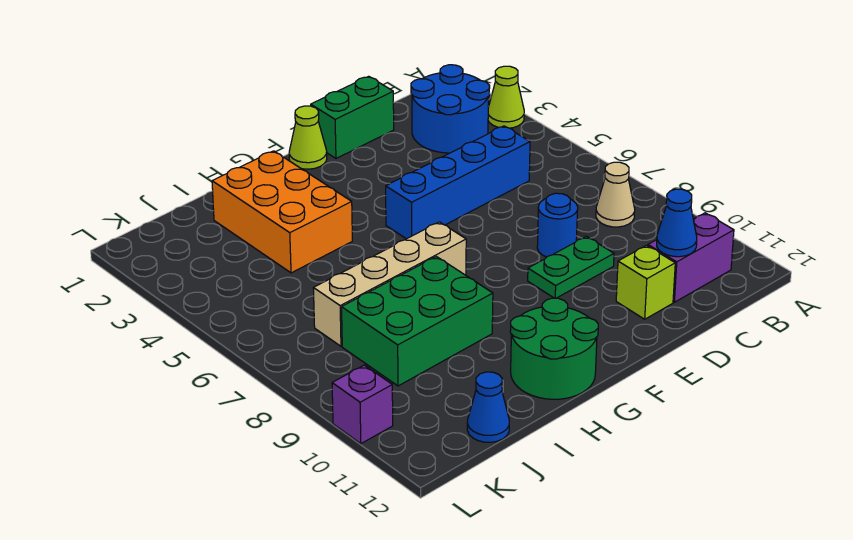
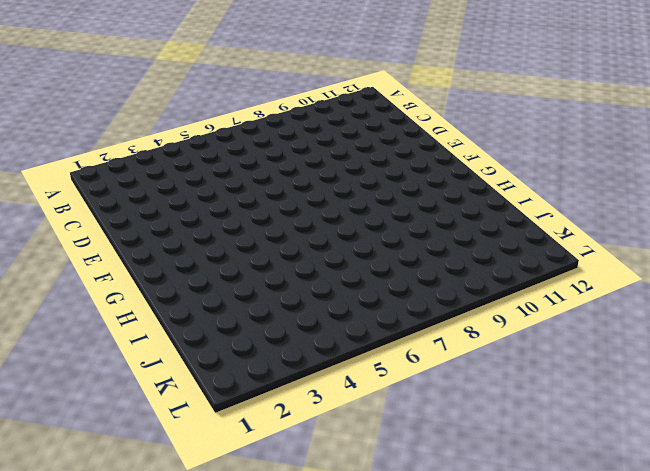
none -> lime 1x1 cone [488,66,524,128]
none -> blue 2x2 round brick [411,65,490,153]
none -> tan 1x1 cone [596,162,635,227]

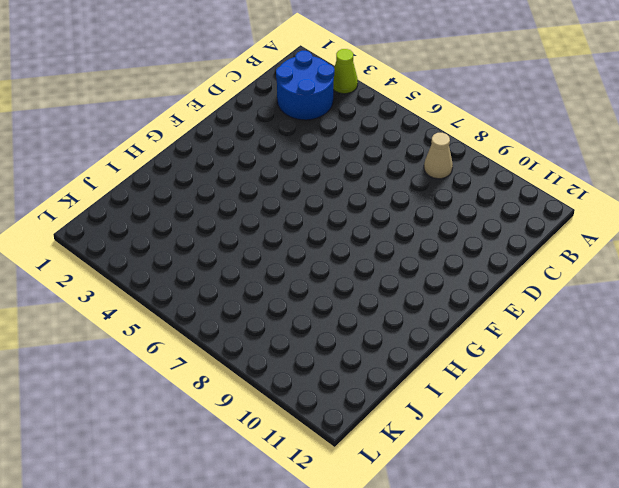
none -> purple 1x2 brick [648,213,734,302]
none -> blue 1x4 brick [386,126,530,239]
none -> green 1x2 brick [311,76,394,158]

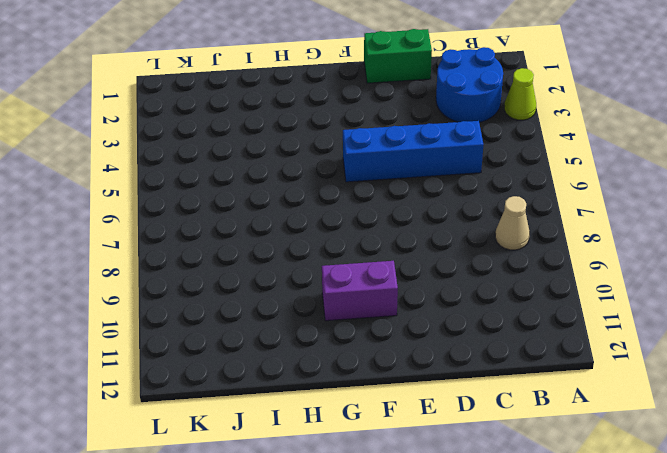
purple 1x2 brick [322,261,398,321] -> purple 1x2 brick moved to [648,213,734,302]
none -> blue 1x1 round brick [537,193,578,257]
none -> green 1x2 plate [528,236,614,298]
none -> lime 1x1 brick [616,245,675,319]

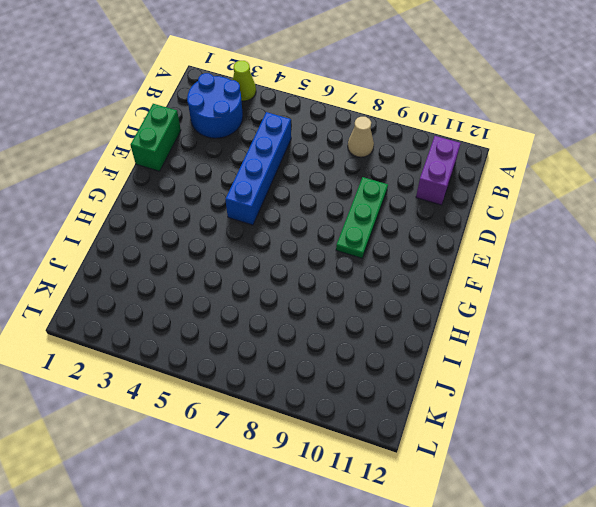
green 1x3 plate [336,177,388,258] -> green 1x2 plate [528,236,614,298]
none -> blue 1x1 round brick [537,193,578,257]
none -> lime 1x1 brick [616,245,675,319]
none -> lime 1x1 cone [289,106,327,169]

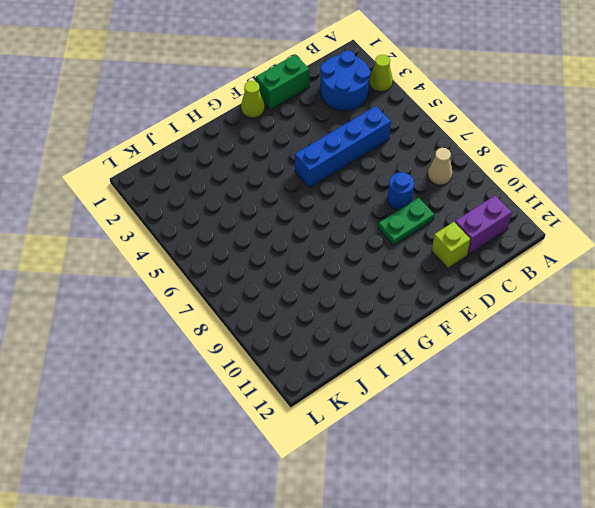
none -> tan 1x4 brick [313,222,466,346]
none -> green 2x2 round brick [510,298,598,399]
none -> orange 2x3 brick [212,151,352,273]

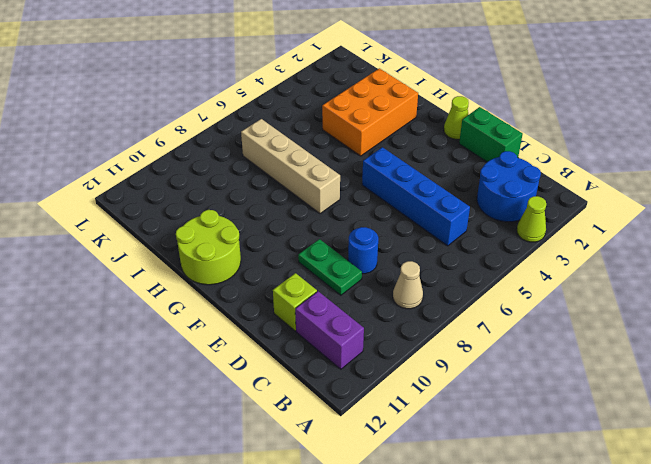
lime 2x2 round brick [176,210,241,285] -> green 2x2 round brick [510,298,598,399]
none -> green 2x3 brick [342,257,493,386]
none -> blue 1x1 cone [467,372,509,442]
none -> purple 1x1 brick [332,365,393,444]

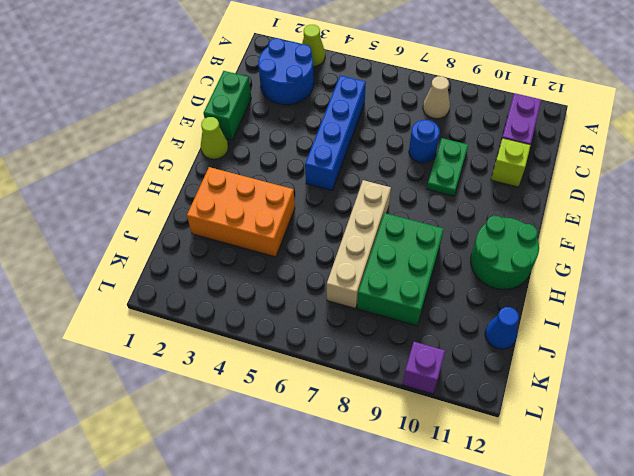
none -> blue 1x1 cone [657,189,697,257]

